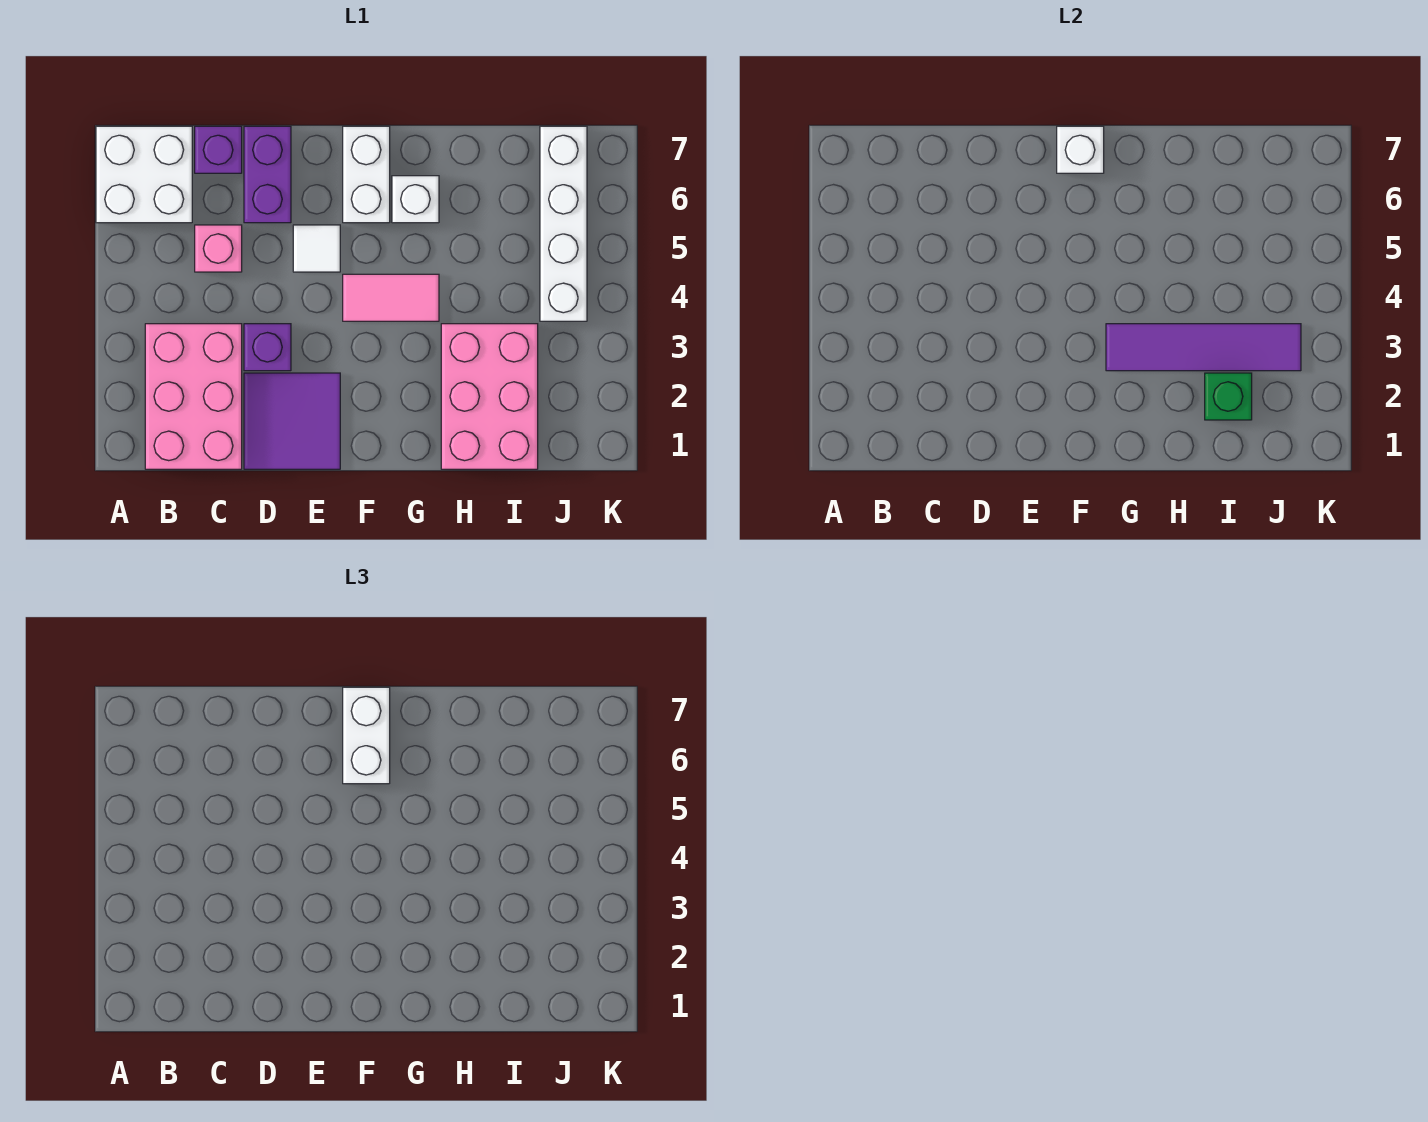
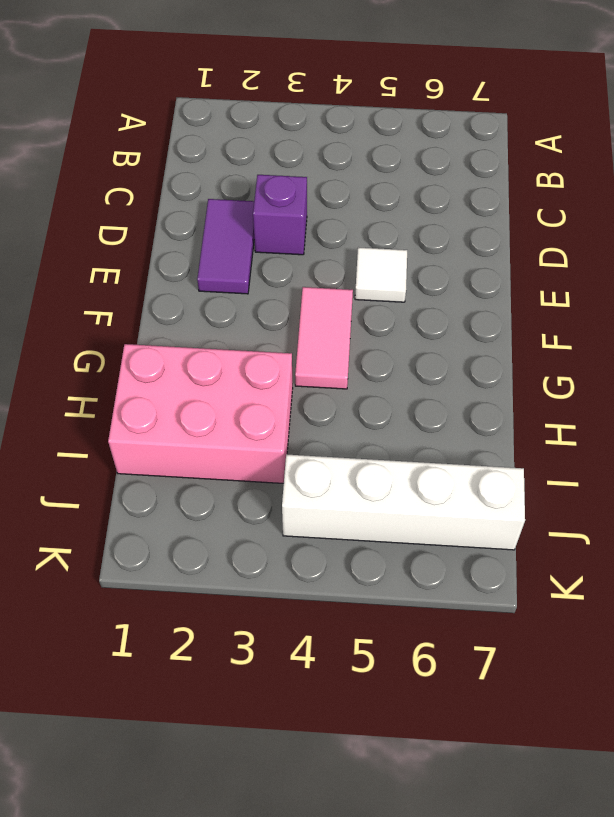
purple 1x2 tile [197,199,254,294] -> purple 2x2 tile [244,373,340,469]
none -> white 2x2 brick [96,126,192,223]
none -> pink 2x3 brick [145,324,242,469]
none -> pink 1x1 brick [195,225,242,272]

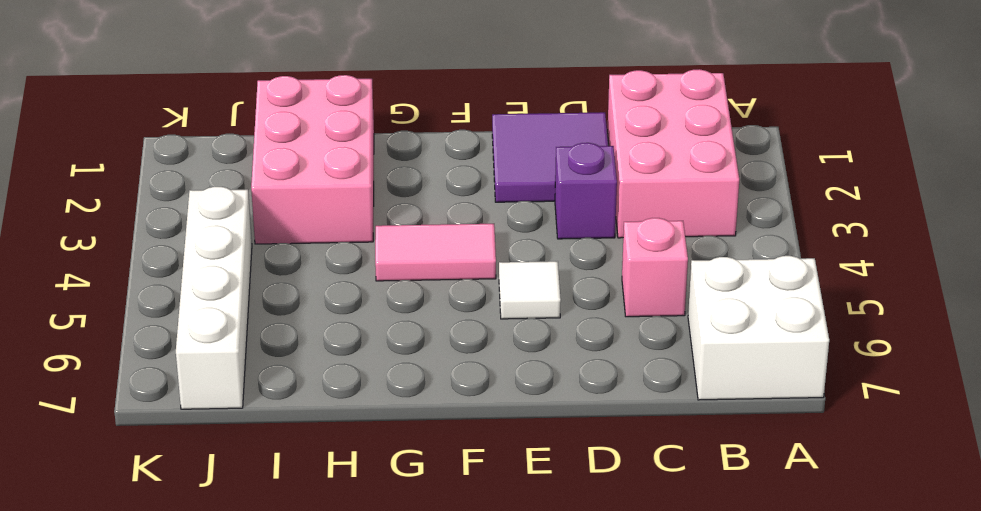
none -> purple 1x1 brick [195,126,242,173]
none -> purple 1x2 brick [244,126,291,223]
none -> white 1x2 brick [343,126,390,223]

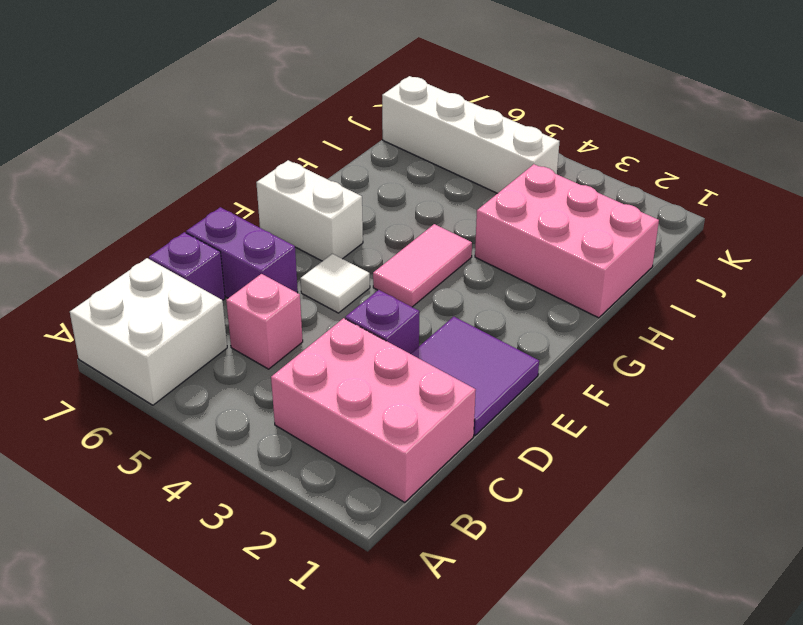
none -> white 1x1 brick [392,176,439,223]
none -> white 1x1 brick [1057,126,1104,173]
none -> purple 1x4 tile [1106,324,1301,371]

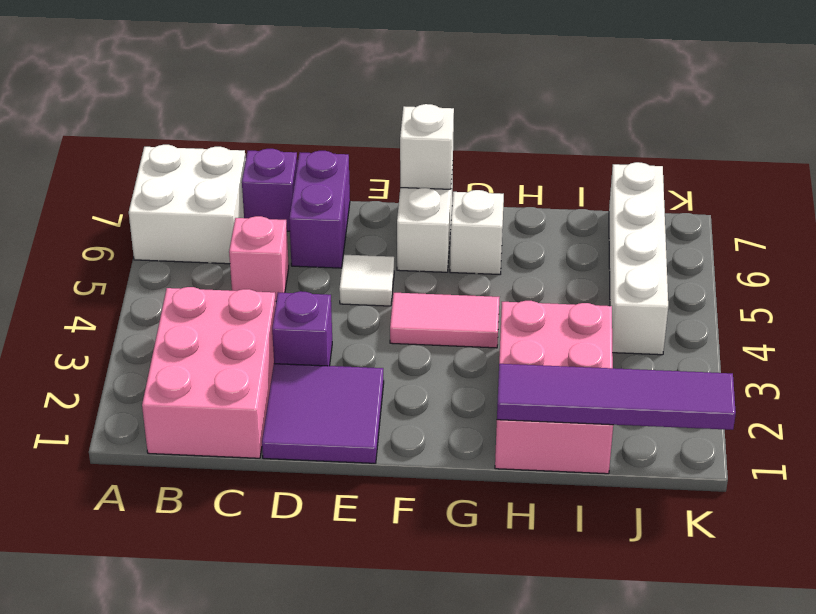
purple 1x4 tile [497,364,736,430] -> purple 1x4 tile moved to [1106,324,1301,371]
none -> green 1x1 brick [1205,373,1252,420]
none -> white 1x2 brick [343,687,390,784]

